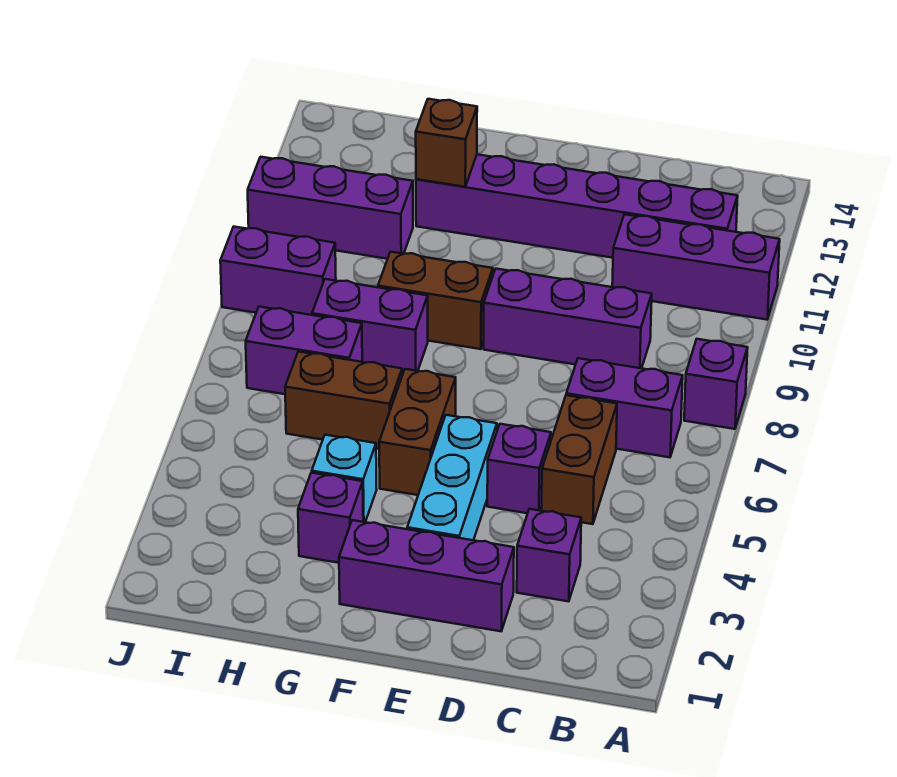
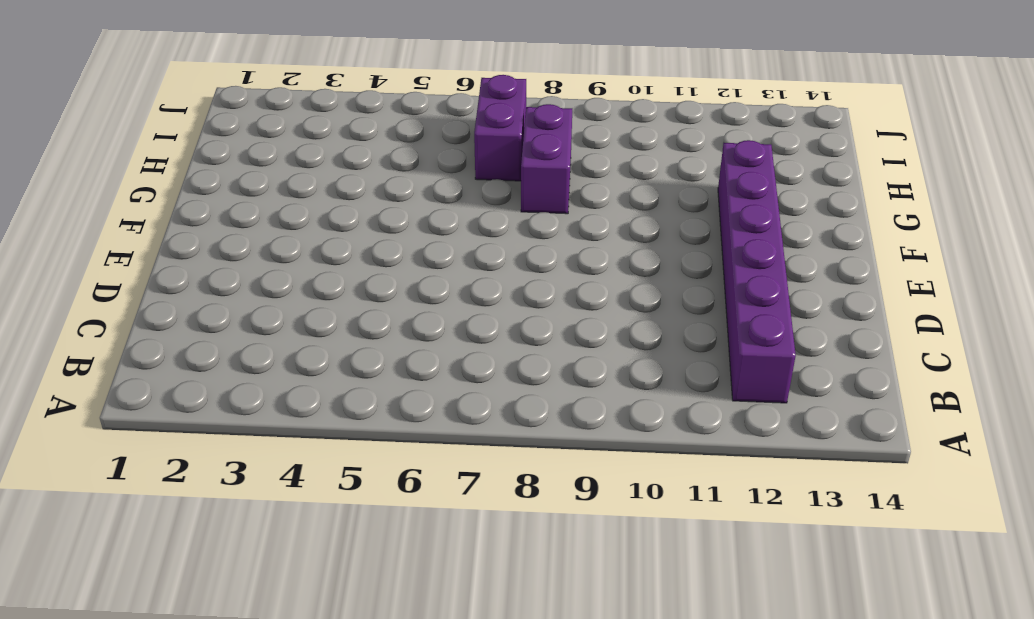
none -> purple 1x1 brick [684,339,748,429]
none -> purple 1x3 brick [612,214,780,320]
none -> purple 1x2 brick [566,358,683,457]

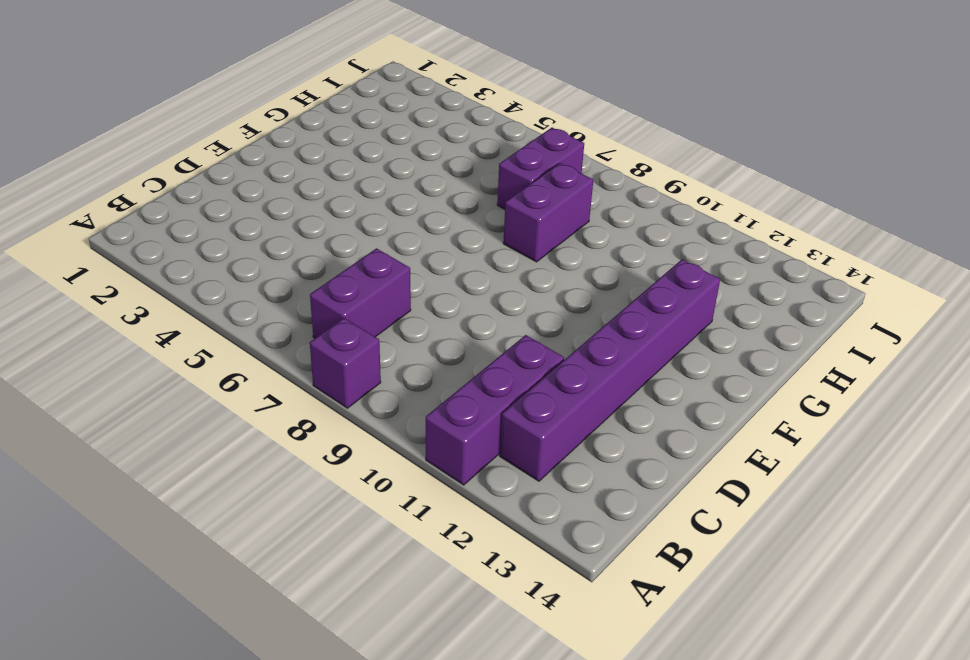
none -> purple 1x1 brick [517,509,581,601]
none -> brown 1x2 brick [541,395,617,524]
none -> purple 1x3 brick [484,269,652,368]

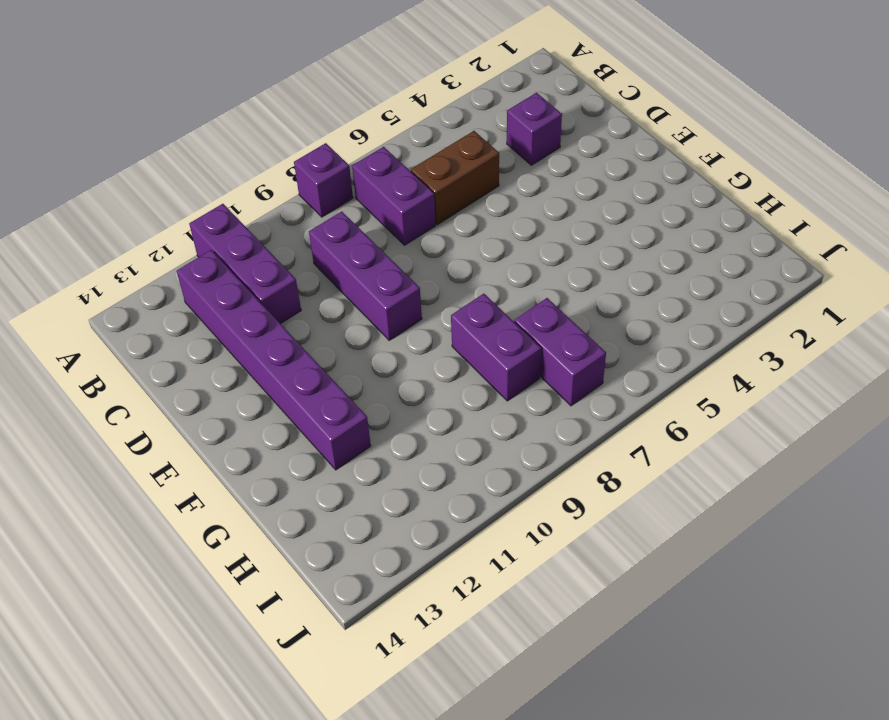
none -> purple 1x3 brick [339,520,514,631]
none -> purple 1x1 brick [487,424,551,513]
none -> cyan 1x3 brick [407,415,497,540]

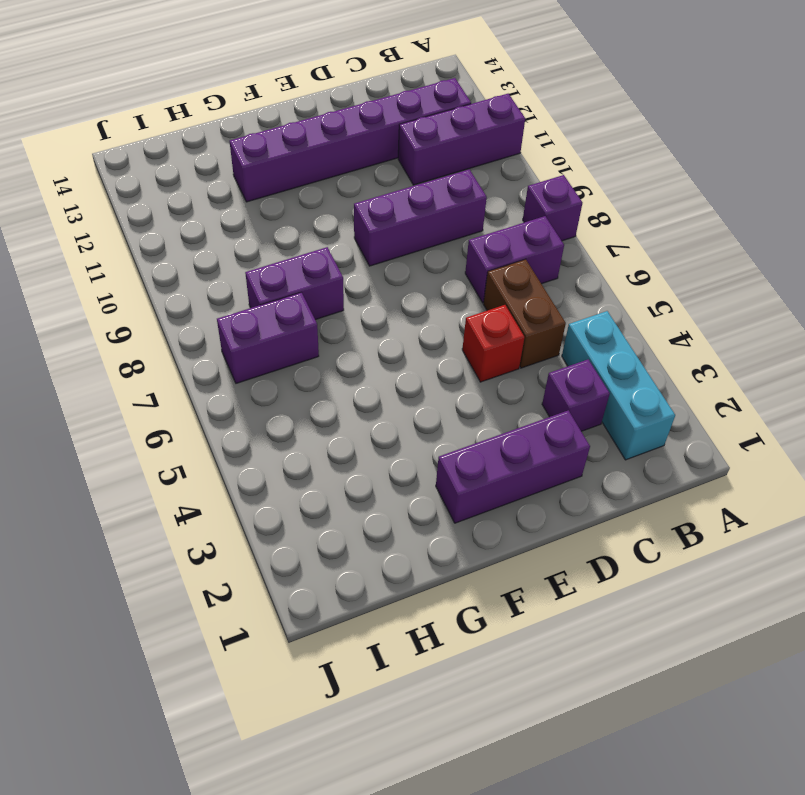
cyan 1x3 brick [562,311,675,460] -> cyan 1x3 brick moved to [407,415,497,540]
red 1x1 brick [462,305,524,382] -> purple 1x1 brick [487,424,551,513]
none -> brown 1x2 brick [379,369,456,495]
none -> brown 1x2 brick [378,252,493,349]
none -> purple 1x1 brick [298,473,363,563]

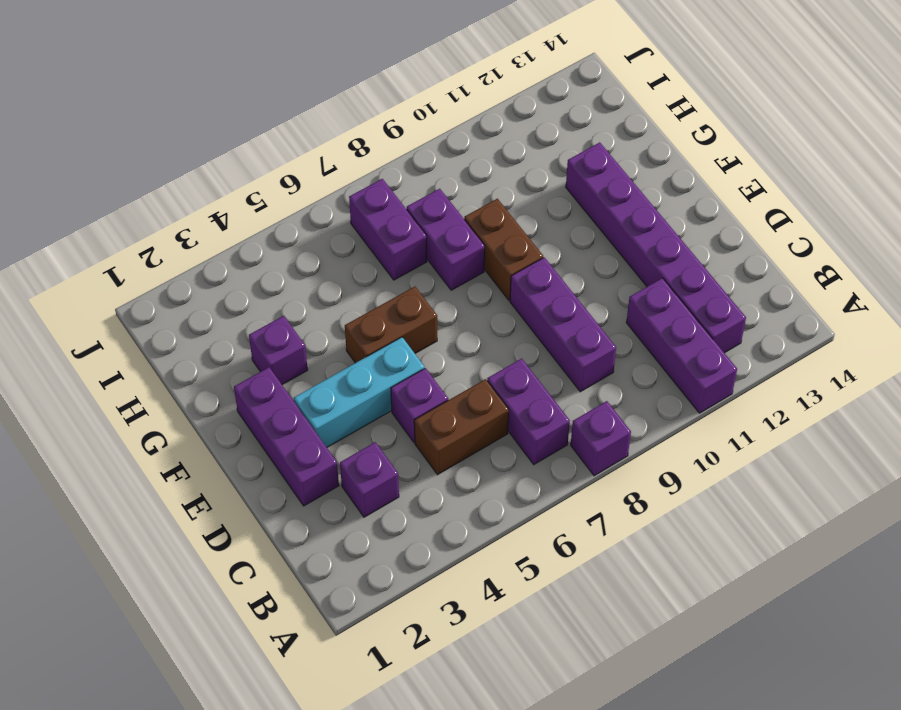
none -> cyan 1x1 brick [312,435,377,522]
none -> brown 1x2 brick [285,352,402,449]
none -> purple 1x3 brick [248,157,413,259]

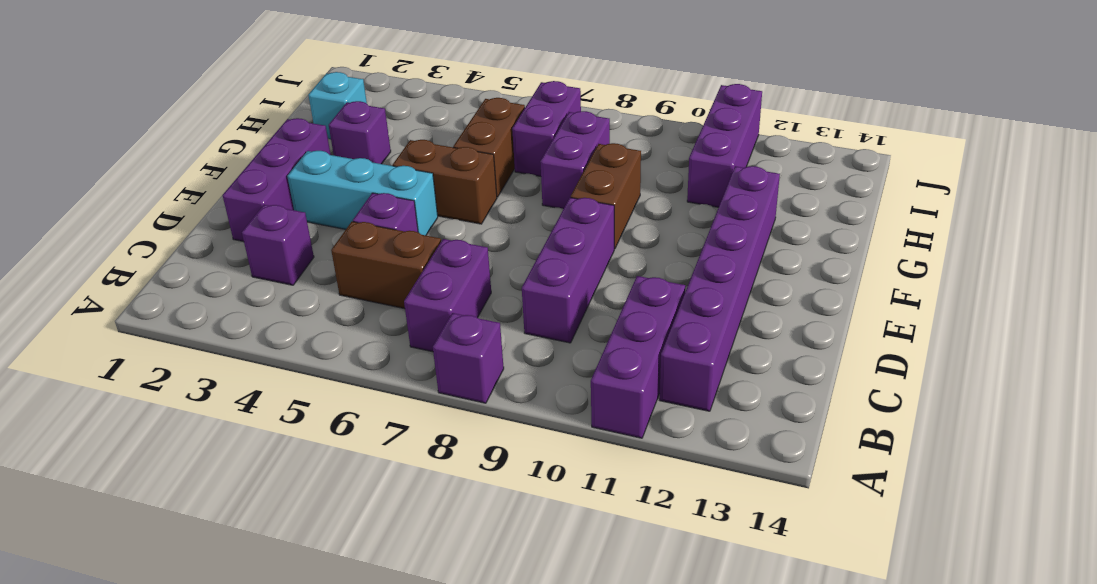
cyan 1x1 brick [308,72,367,139] -> cyan 1x1 brick moved to [312,435,377,522]
none -> purple 1x2 brick [220,227,336,315]
none -> brown 1x1 brick [416,99,477,187]

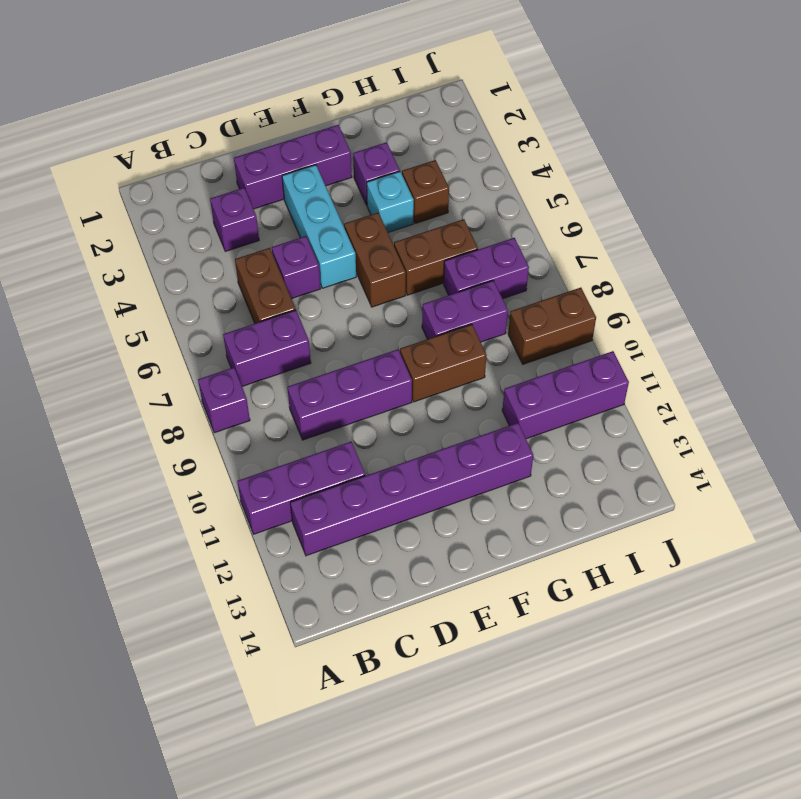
brown 1x1 brick [402,160,449,224] -> brown 1x1 brick moved to [416,99,477,187]
brown 1x2 brick [508,288,596,364] -> purple 1x2 brick [220,227,336,315]

